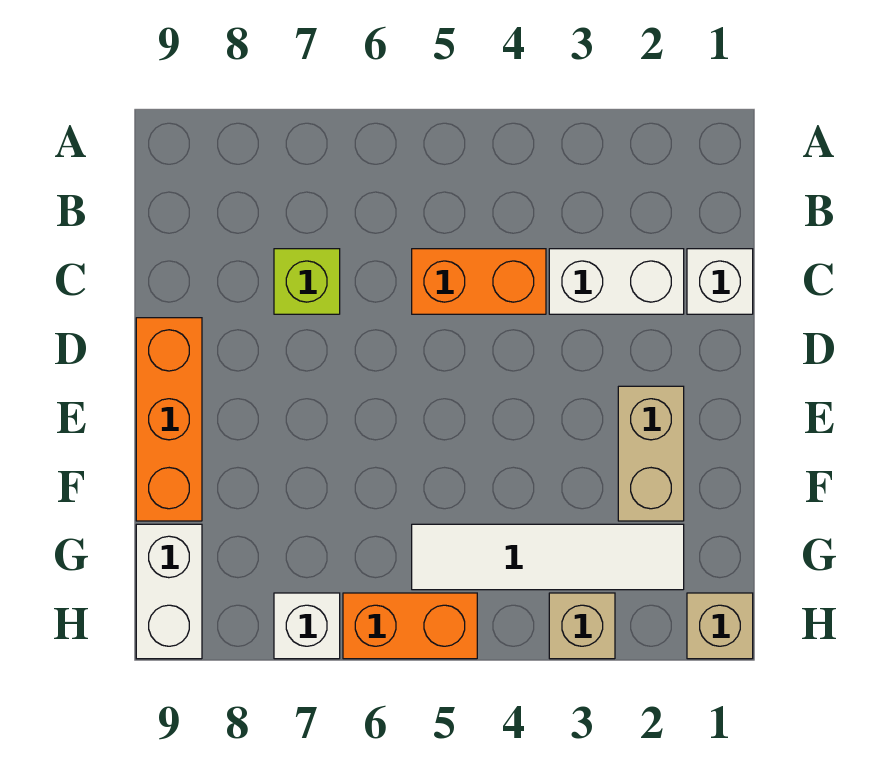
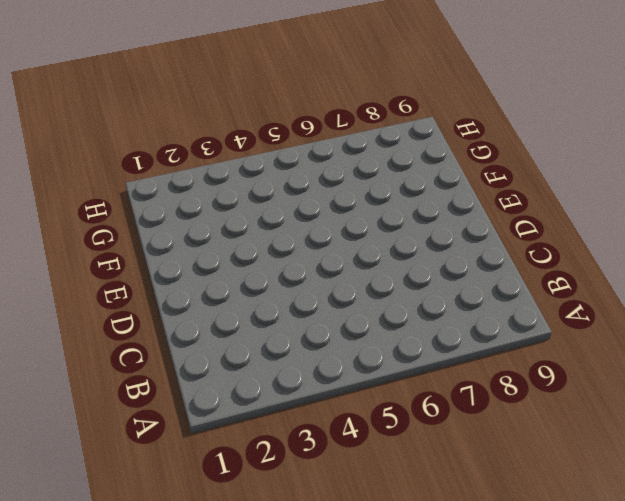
none -> white 1x1 brick [687,249,753,314]
none -> white 1x2 brick [549,249,684,314]
none -> orange 1x2 brick [412,249,546,314]

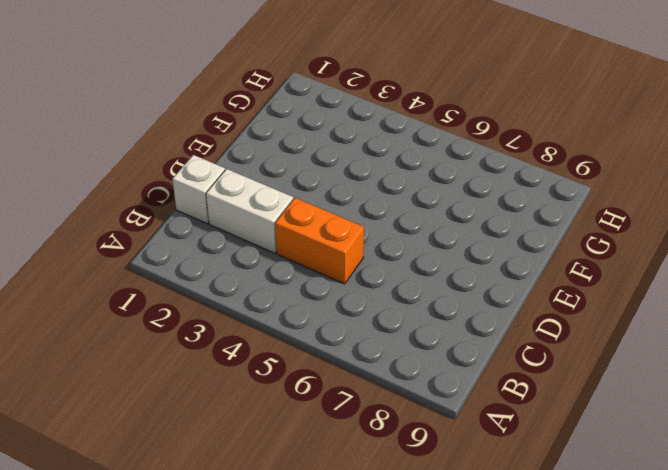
none -> lime 1x1 brick [274,249,340,314]
none -> orange 1x3 brick [136,318,202,521]
none -> tan 1x2 brick [618,386,684,521]

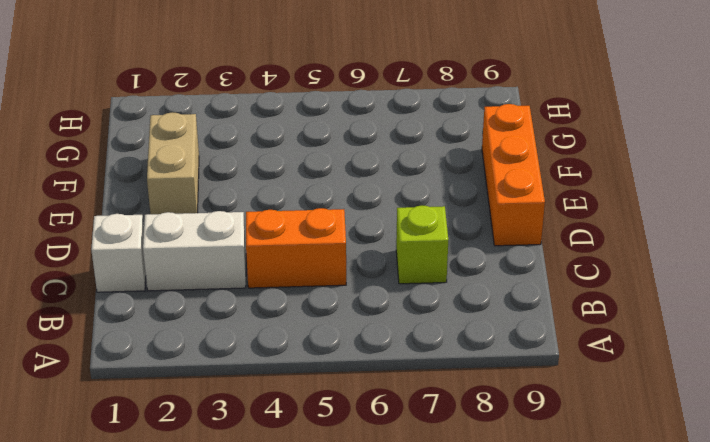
none -> white 1x4 tile [412,524,684,590]
none -> white 1x2 brick [136,524,202,659]
none -> tan 1x1 brick [687,593,753,659]

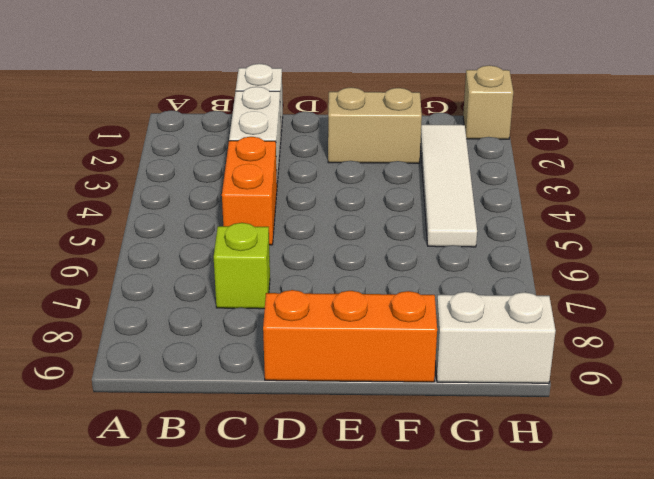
none -> tan 1x1 brick [549,593,615,659]
none -> orange 1x2 brick [343,593,477,659]
none -> white 1x1 brick [274,593,340,659]

